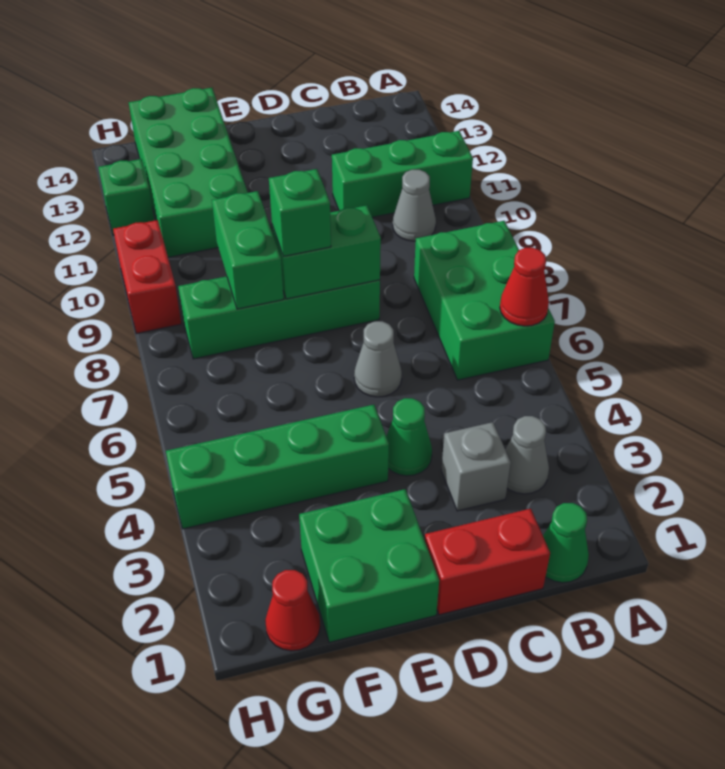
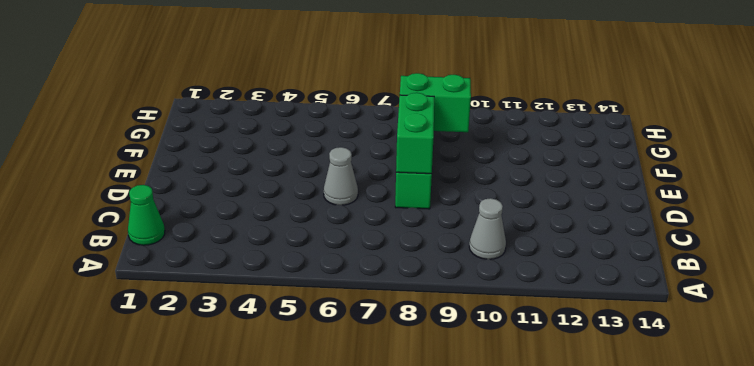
none -> green 2x3 brick [414,221,555,380]
none -> green 1x3 brick [332,131,473,217]
none -> grey 1x1 cone [505,416,549,494]

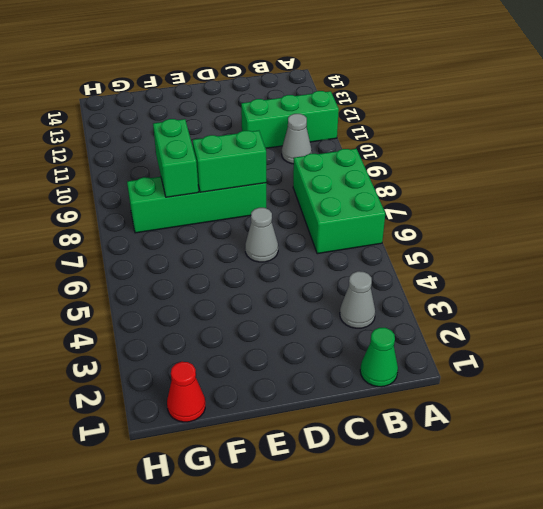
none -> red 1x2 brick [425,509,550,615]
none -> grey 1x1 brick [441,422,511,511]
none -> green 1x1 cone [386,398,432,476]

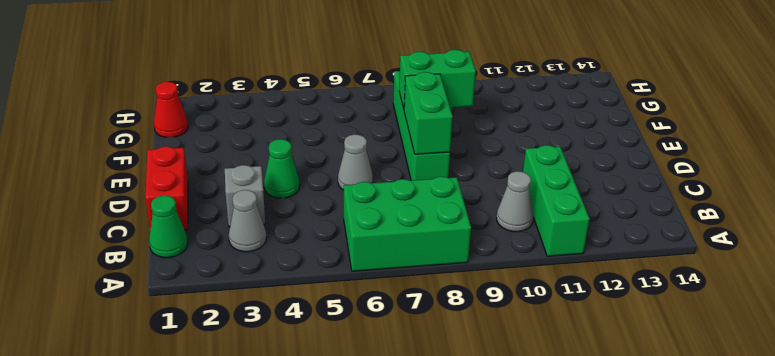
none -> green 2x2 brick [299,489,439,643]
none -> green 1x4 brick [166,405,389,529]
none -> green 2x4 brick [129,88,248,257]

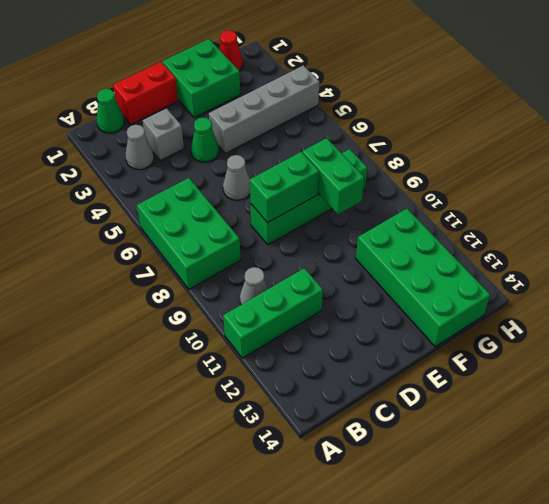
grey 1x4 brick [209,65,320,153] -> green 1x4 brick [166,405,389,529]
none -> red 1x2 brick [113,220,181,334]
none -> green 1x1 brick [98,159,155,235]
none -> red 1x1 cone [500,248,549,326]

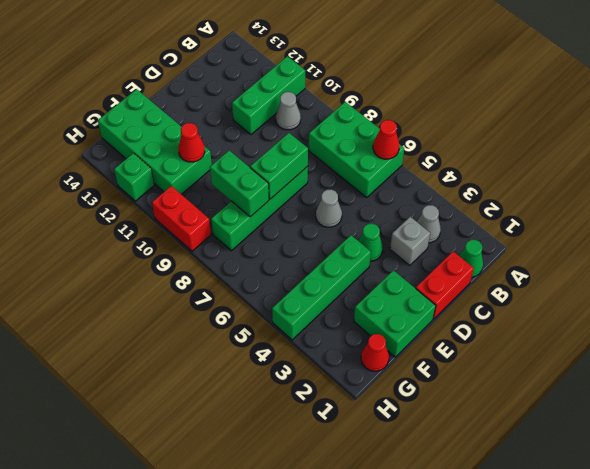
red 1x1 cone [178,123,205,162] -> none
none -> green 1x1 brick [269,169,331,256]

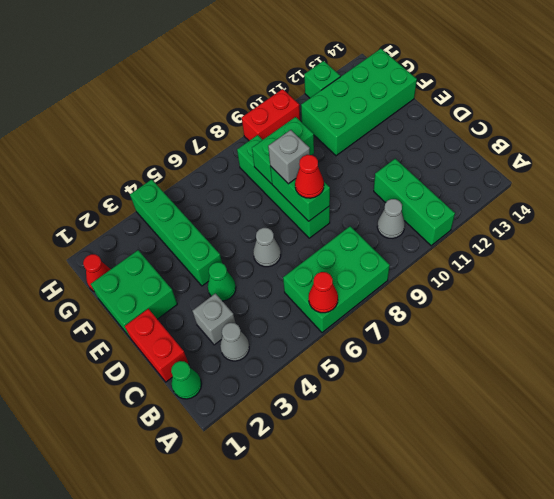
red 1x1 cone [295,155,324,198] -> none
grey 1x1 brick [268,130,310,184] -> green 1x1 brick [269,169,331,256]

